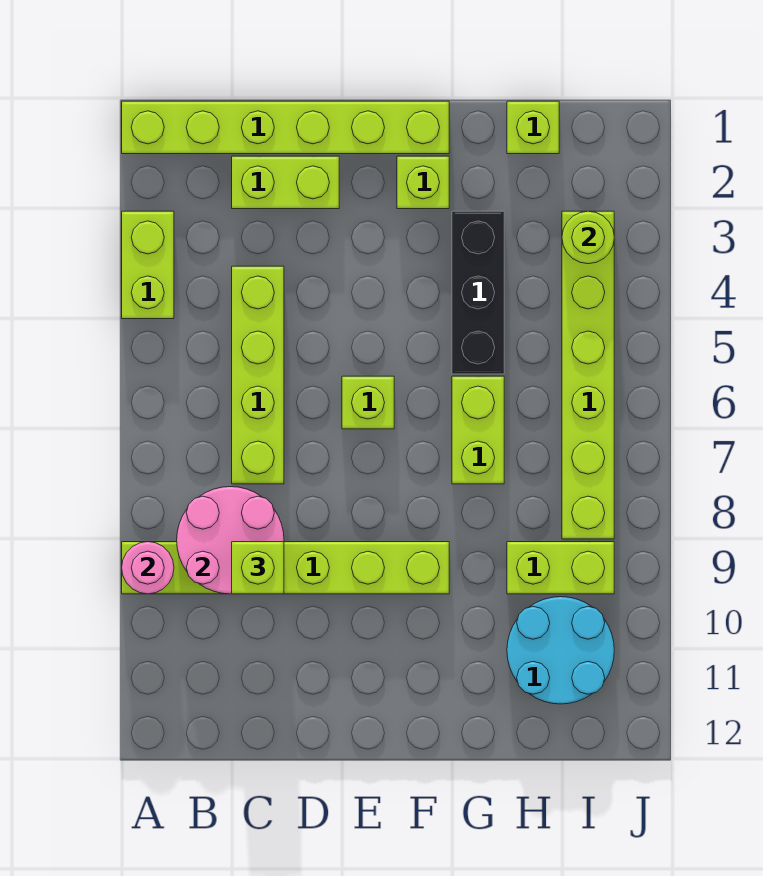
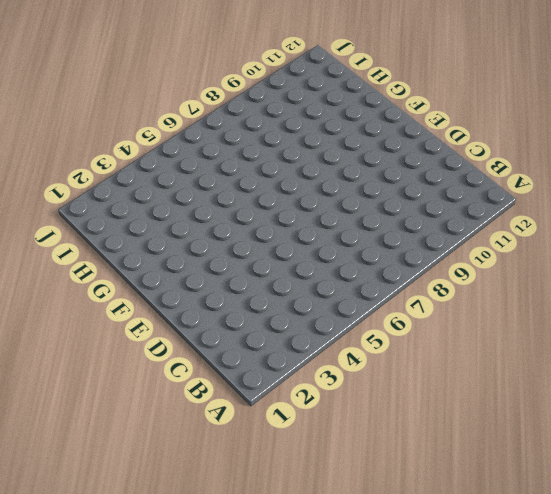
none -> lime 1x6 brick [122,101,449,154]
none -> lime 1x2 brick [122,211,174,319]
none -> lime 1x6 brick [122,542,449,594]

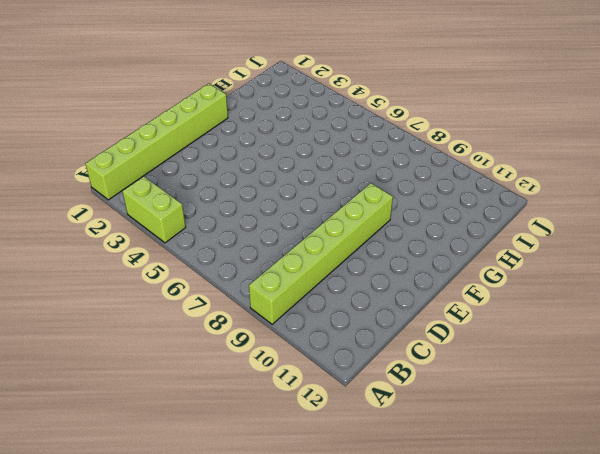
none -> lime 1x2 brick [232,156,339,209]
none -> lime 1x4 brick [232,266,284,484]
none -> lime 1x1 brick [342,376,394,429]

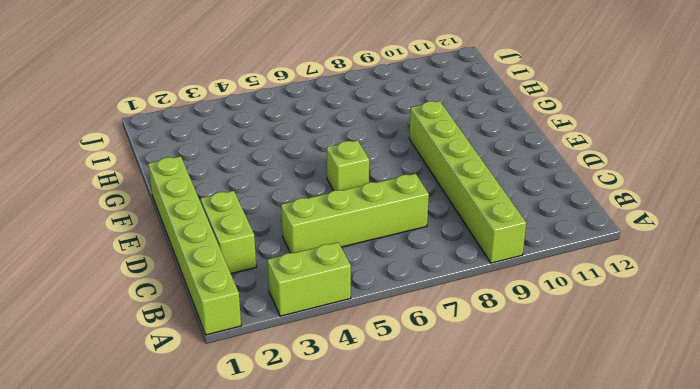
none -> lime 1x1 brick [397,156,449,209]
none -> black 1x3 brick [452,211,504,374]
none -> lime 1x2 brick [452,376,504,484]

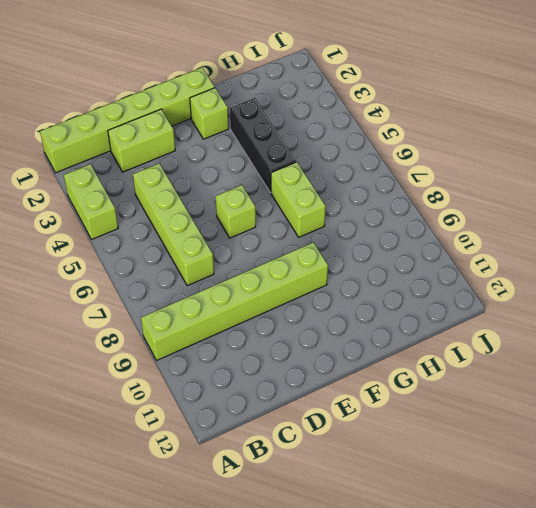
none -> lime 1x1 brick [507,101,559,154]
none -> lime 1x2 brick [507,542,614,594]
none -> cyan 2x2 round brick [507,597,614,704]

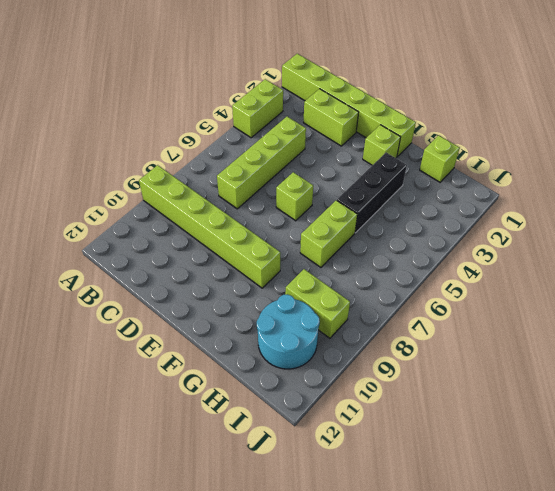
none -> lime 1x6 brick [562,211,614,539]
none -> pink 1x1 round brick [122,542,174,594]
none -> pink 2x2 round brick [177,487,284,594]

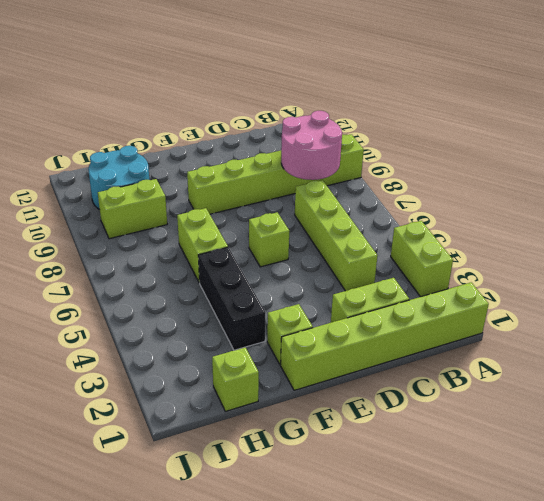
none -> lime 1x6 brick [562,211,614,539]
none -> pink 1x1 round brick [122,542,174,594]
none -> lime 1x1 round brick [562,211,614,264]

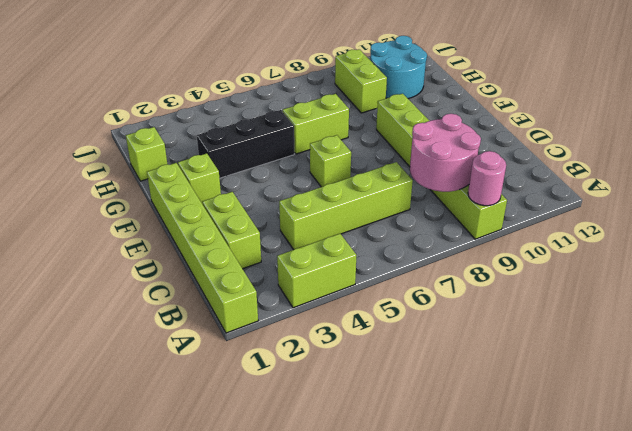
none -> lime 1x6 brick [562,211,614,539]
none -> lime 1x1 round brick [562,211,614,264]
none -> lime 1x1 brick [232,542,284,594]

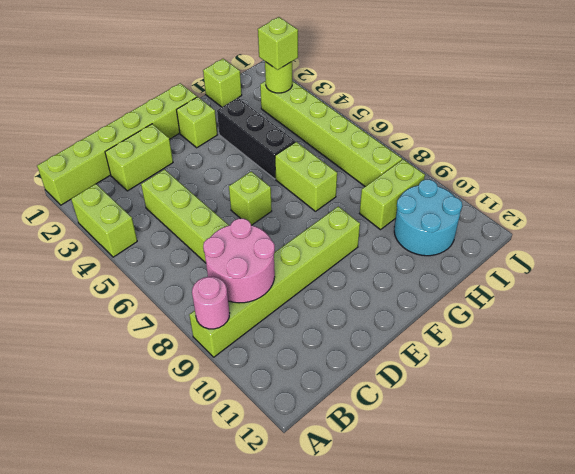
lime 1x1 brick [258,17,298,70] -> lime 1x1 brick moved to [232,542,284,594]

